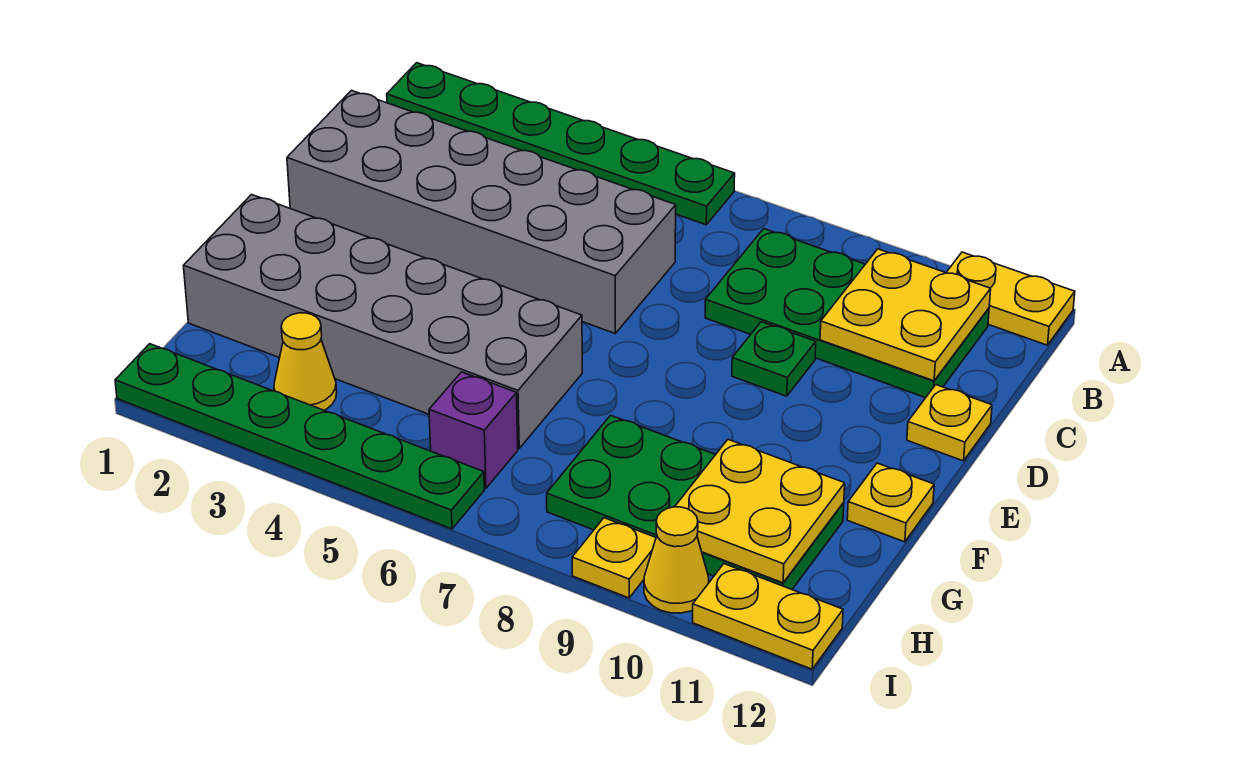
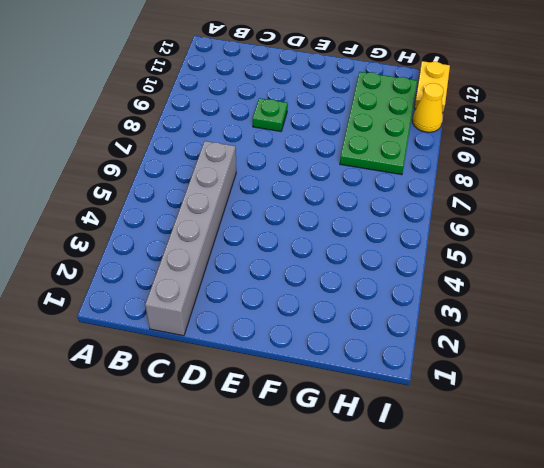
grey 1x6 brick [145,141,236,336] -> grey 2x6 brick [287,91,676,333]
none -> green 1x6 plate [387,63,735,225]
none -> yellow 1x2 plate [946,252,1075,345]
none -> green 2x4 plate [705,229,989,398]

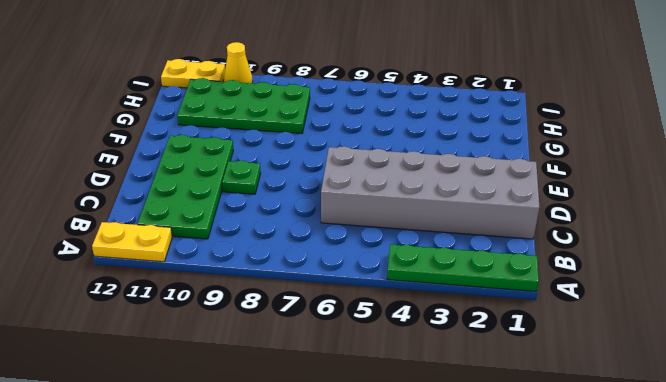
green 1x4 plate [387,244,539,292] -> green 1x6 plate [387,63,735,225]
green 2x4 plate [138,135,233,239] -> green 2x4 plate turned to [705,229,989,398]
none -> yellow 1x1 plate [907,385,992,461]
none -> grey 2x6 brick [183,195,582,448]
none -> yellow 1x1 plate [847,463,934,542]

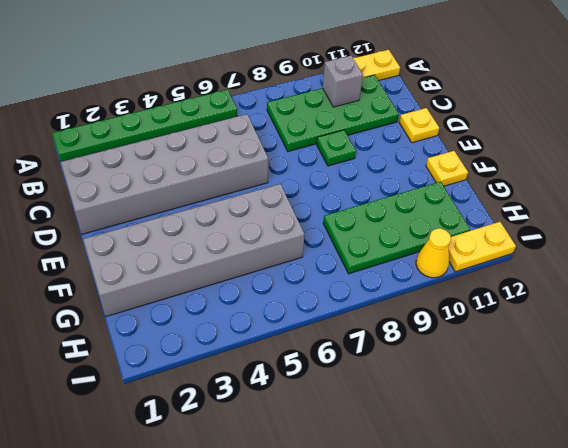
grey 1x1 brick [323,56,363,107] -> yellow 2x2 plate [820,249,991,381]
none -> yellow 1x1 cone [274,313,337,410]
none -> purple 1x1 brick [429,372,518,488]
none -> green 1x6 plate [115,344,484,529]

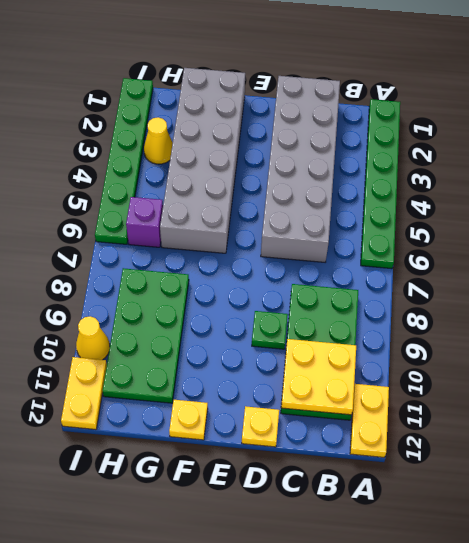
none -> yellow 1x1 plate [572,518,656,598]
none -> yellow 2x2 plate [675,440,845,583]

